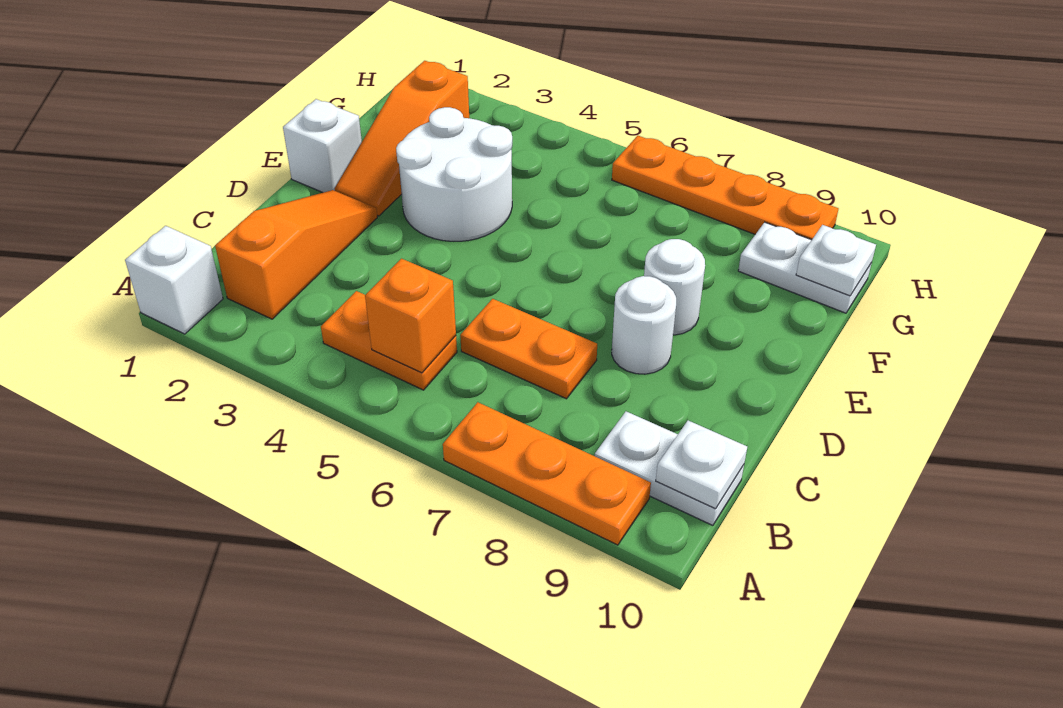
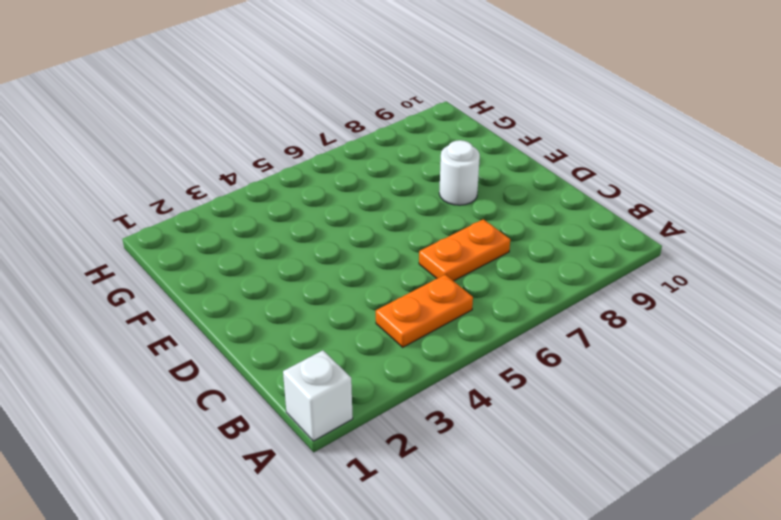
none -> orange 1x3 plate [443,402,651,545]
none -> orange 1x3 slope [215,190,377,319]
none -> white 1x2 plate [595,411,744,525]

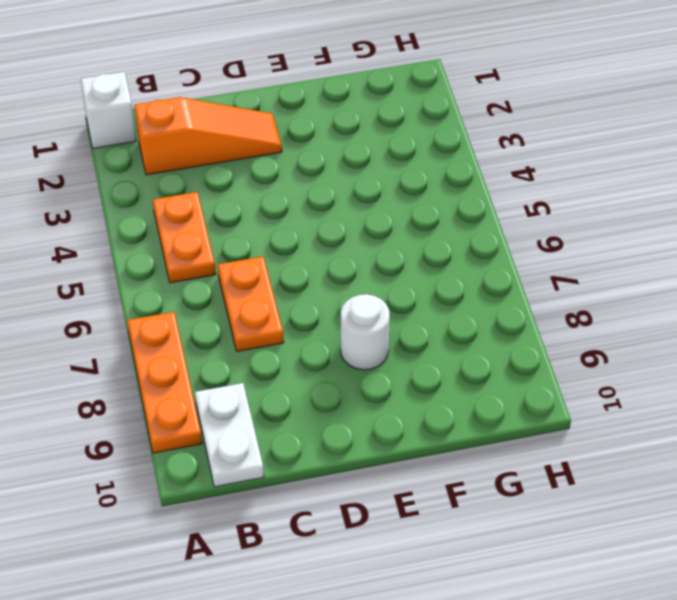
none -> white 1x1 round brick [612,276,676,374]
none -> white 1x1 brick [283,99,362,193]
none -> orange 1x3 slope [335,61,469,216]

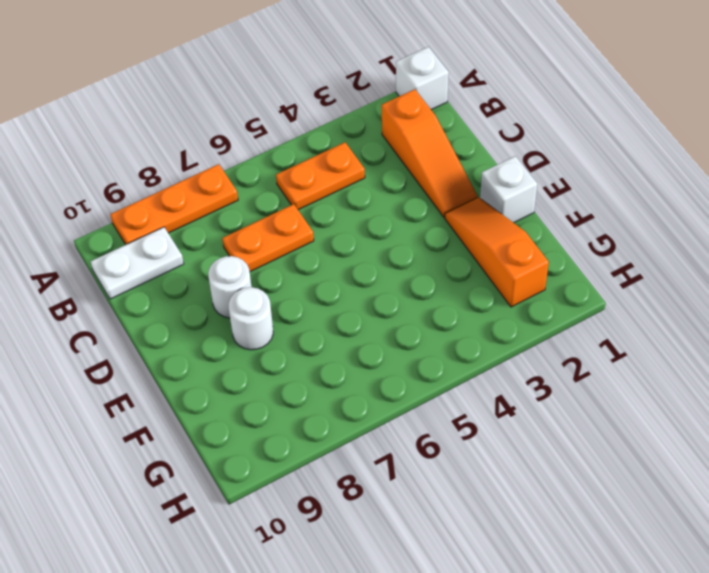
none -> white 2x2 round brick [396,107,512,241]
none -> white 1x2 plate [738,222,872,313]
none -> orange 1x4 plate [612,136,839,240]

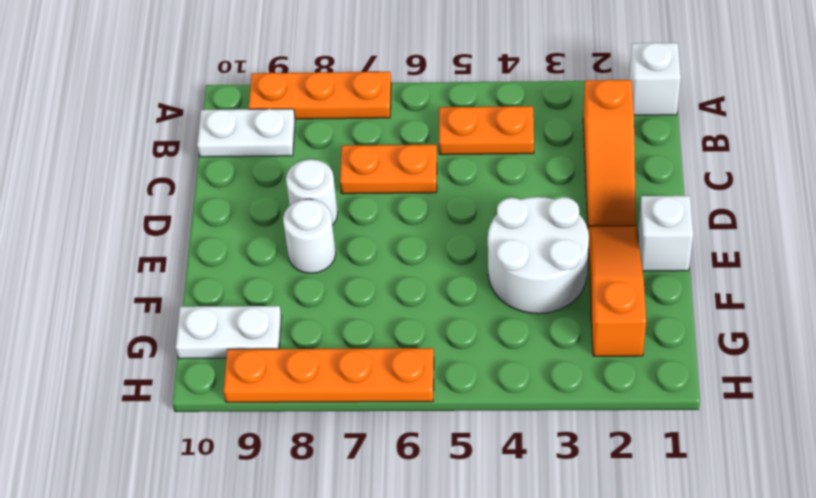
none -> orange 1x1 brick [365,259,456,373]
none -> white 1x1 plate [656,420,747,509]
none -> white 1x1 plate [796,225,876,296]

